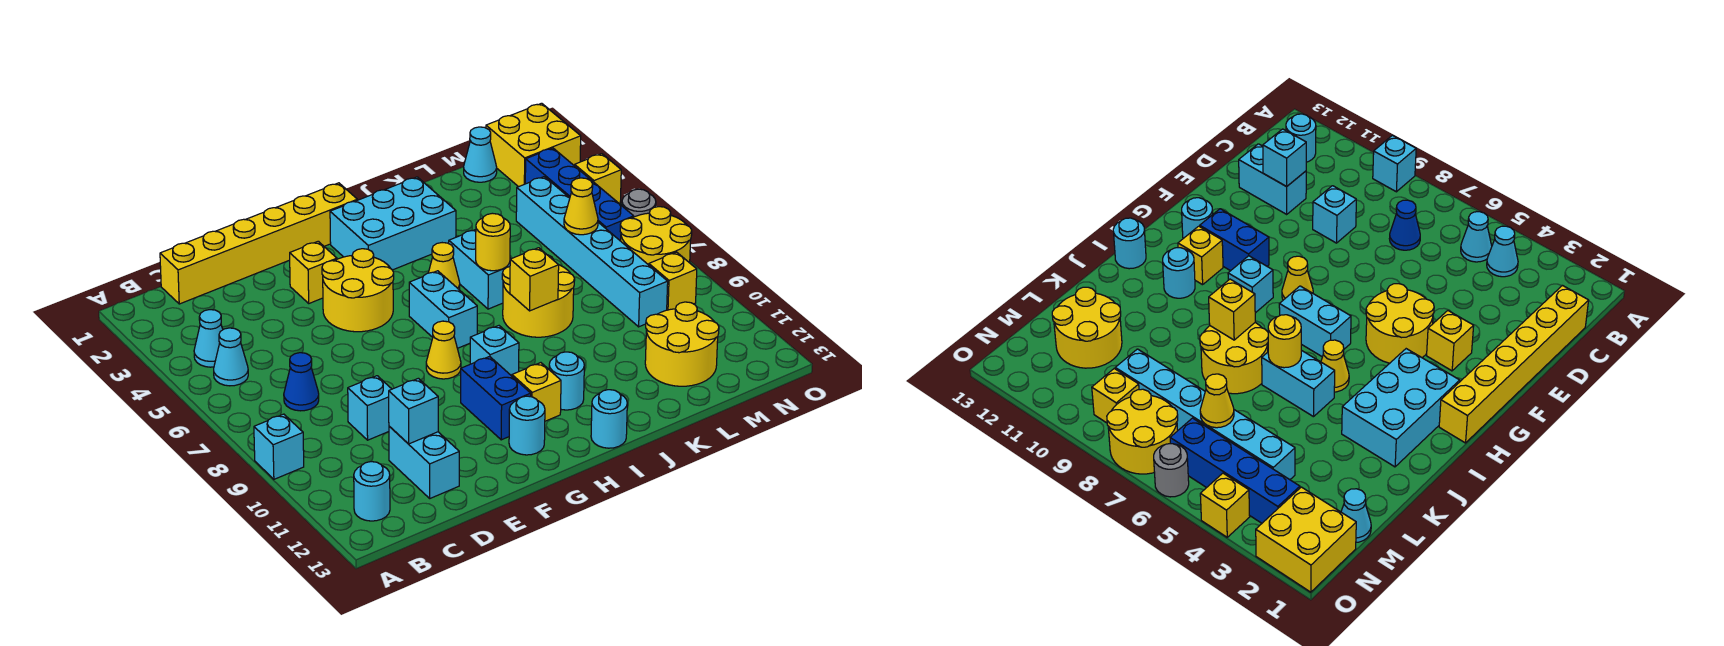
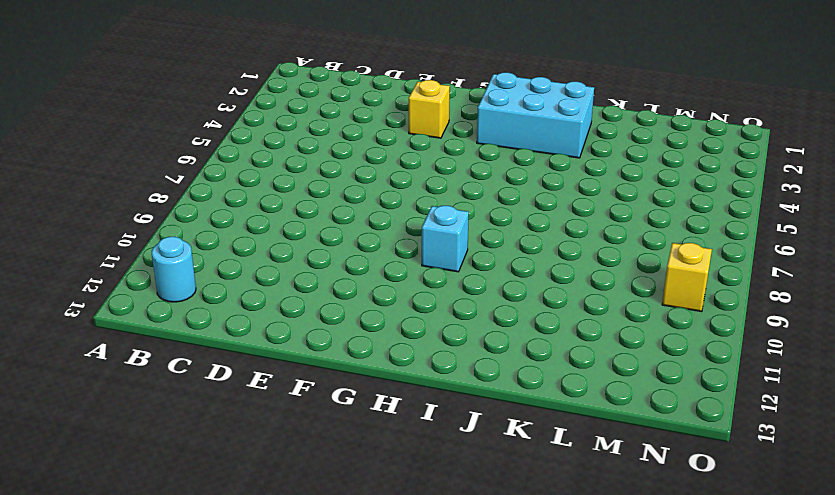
none -> cyan 1x1 brick [254,414,304,479]
none -> cyan 1x1 cone [194,310,223,367]
none -> cyan 1x1 cone [214,328,248,386]
none -> yellow 1x6 brick [160,183,357,304]

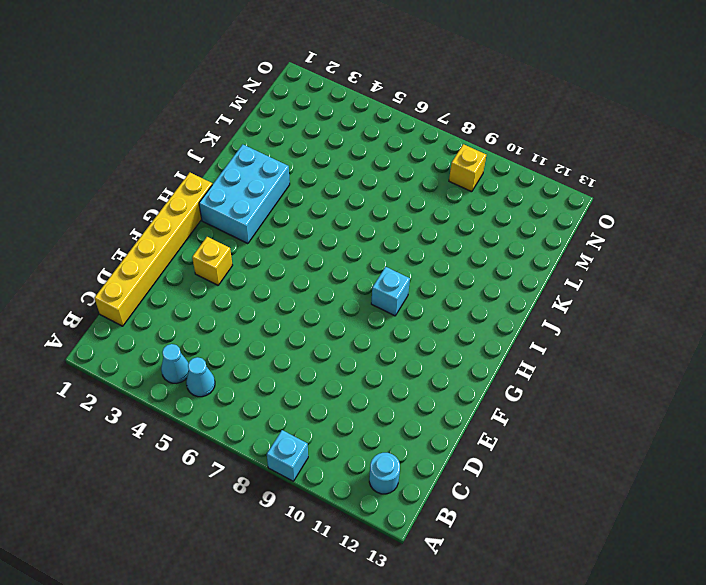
none -> blue 1x1 cone [284,353,319,411]
none -> cyan 1x1 brick [348,376,391,440]
none -> cyan 1x2 brick [389,426,459,498]
none -> yellow 2x2 round brick [322,249,394,332]

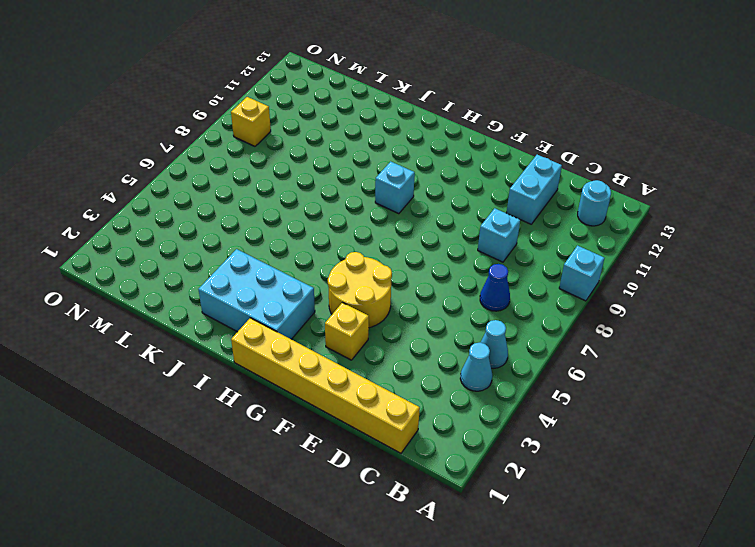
none -> yellow 1x1 cone [426,321,461,379]
none -> blue 1x2 brick [461,357,531,440]
none -> cyan 1x1 round brick [509,396,545,455]
none -> cyan 1x2 brick [409,271,477,348]

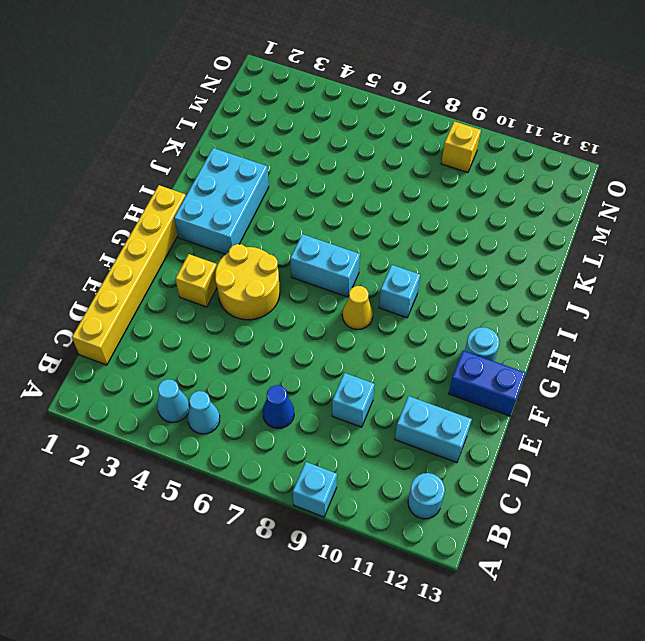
blue 1x2 brick [449,351,525,416] -> blue 1x2 brick moved to [461,357,531,440]
none -> yellow 1x1 brick [512,363,561,421]
none -> yellow 1x1 cone [428,243,460,290]
none -> cyan 1x1 round brick [549,352,584,410]
none -> cyan 1x1 round brick [591,390,627,448]

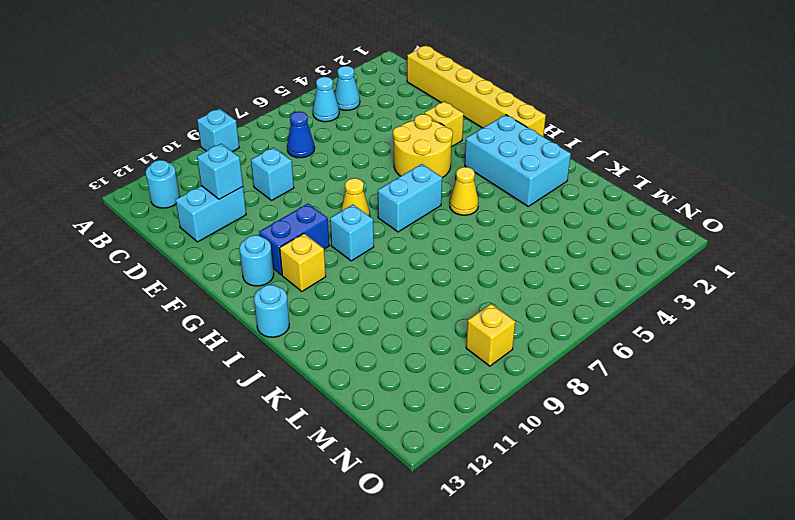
none -> cyan 1x1 round brick [549,352,584,410]
none -> cyan 1x2 brick [449,230,511,309]
none -> yellow 2x2 round brick [502,255,575,337]
none -> yellow 2x2 round brick [645,302,719,386]

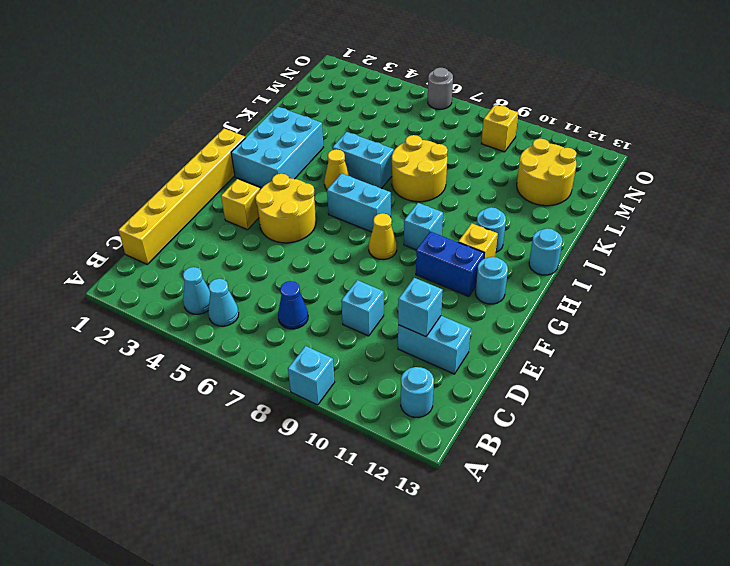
none -> cyan 1x1 cone [464,127,497,182]
none -> cyan 1x6 brick [516,177,668,327]
none -> yellow 2x2 brick [486,103,581,187]
none -> blue 1x4 brick [525,148,634,241]

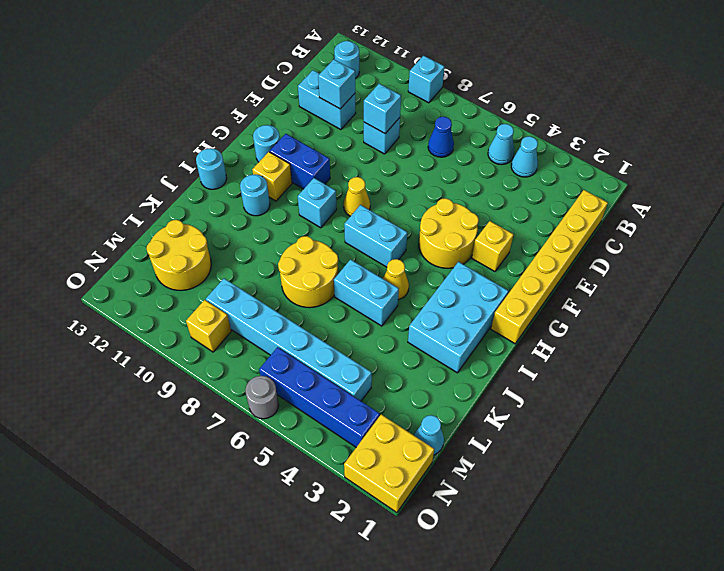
cyan 1x1 brick [364,84,401,134] -> none
none -> yellow 2x2 round brick [620,207,692,265]
none -> yellow 1x1 brick [575,154,621,204]
none -> yellow 1x1 round brick [476,213,510,271]
none -> yellow 1x1 brick [510,248,559,311]

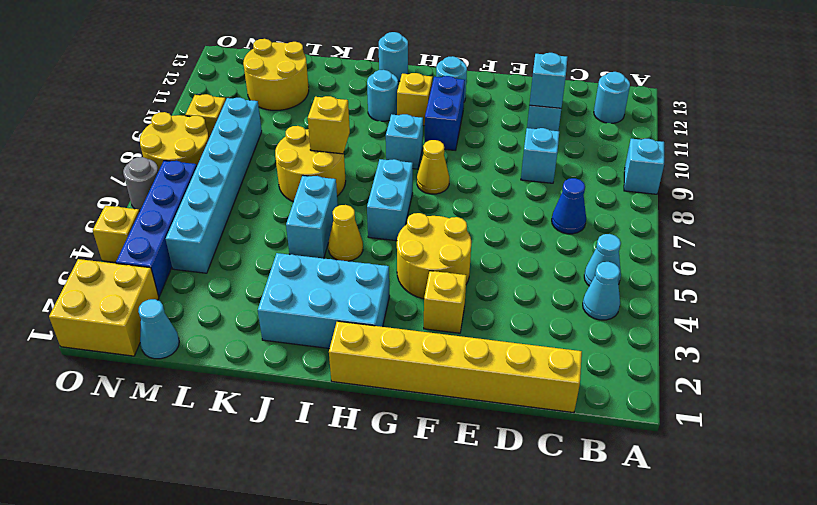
none -> yellow 1x1 round brick [476,213,510,271]
none -> yellow 1x1 cone [564,178,598,235]

